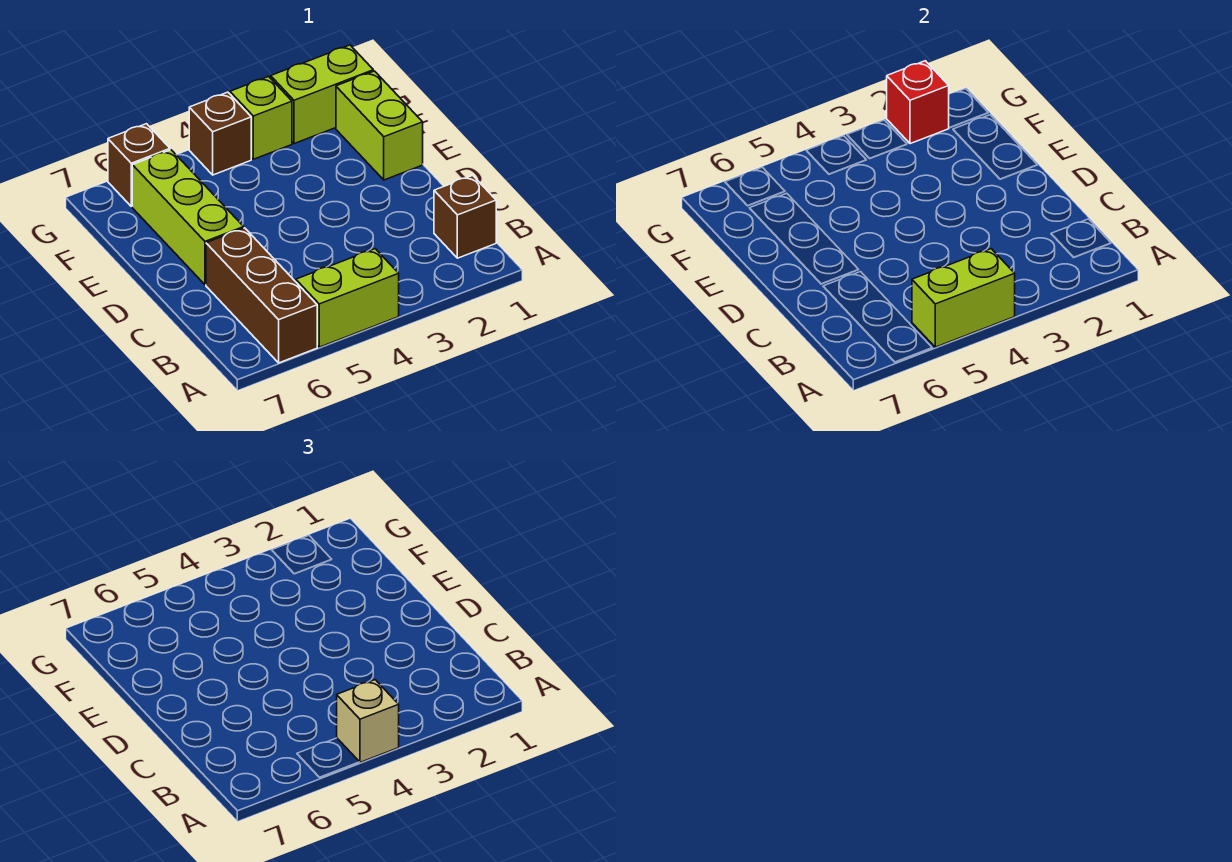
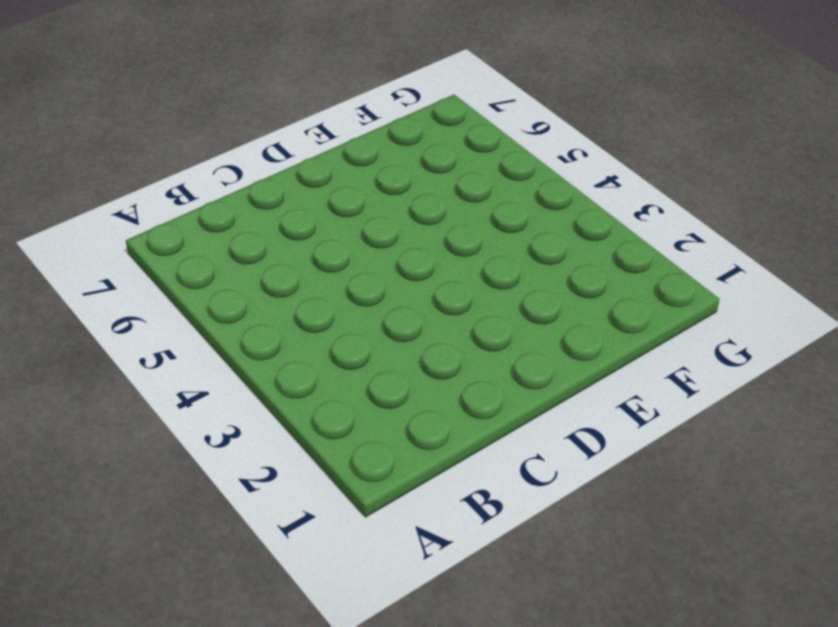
none -> lime 1x2 brick [296,249,399,347]
none -> brown 1x3 brick [206,228,317,363]
none -> brown 1x1 brick [434,175,496,258]

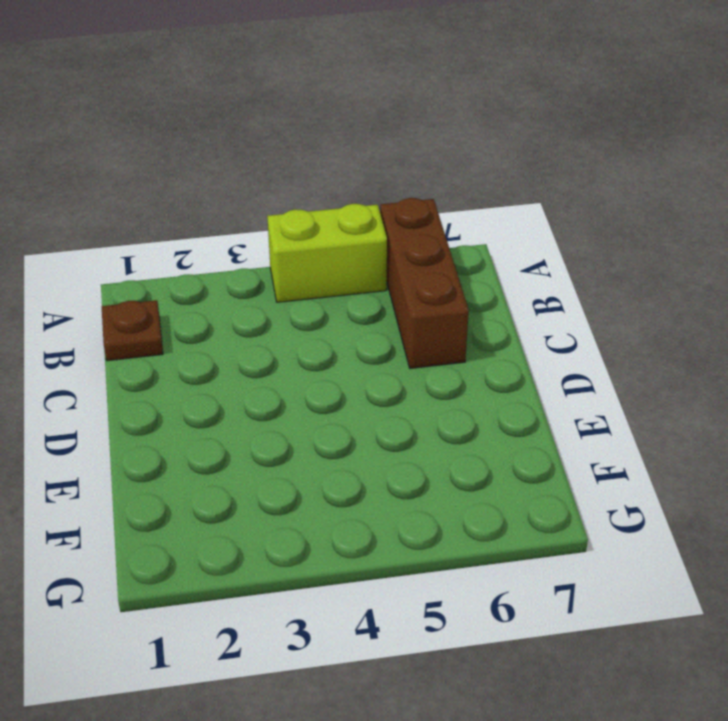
brown 1x1 plate [102,300,163,361] -> brown 1x1 brick [434,175,496,258]
none -> lime 1x3 brick [132,150,244,285]
none -> lime 1x2 brick [336,71,423,180]
none -> lime 1x2 brick [271,45,373,144]

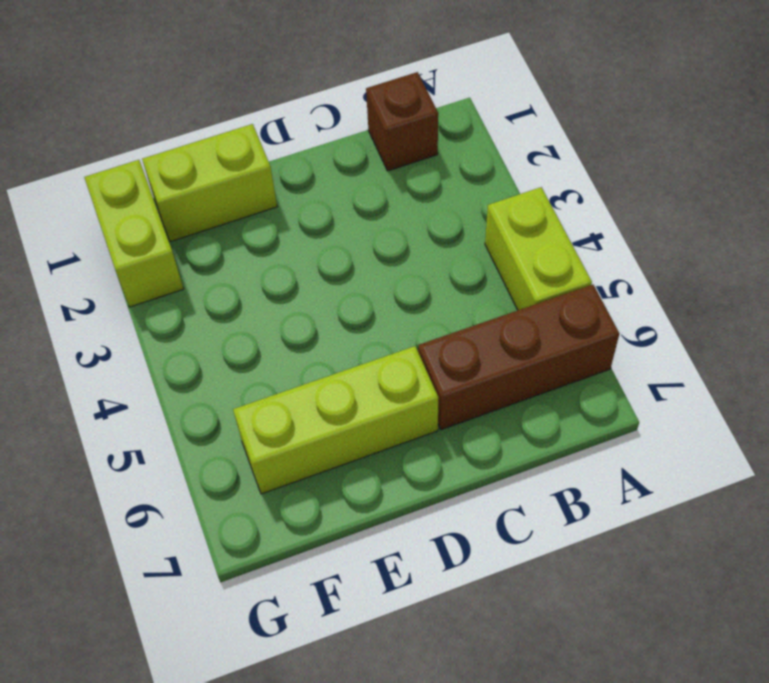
none -> lime 1x1 brick [230,77,292,159]
none -> brown 1x1 brick [189,92,251,175]
none -> brown 1x1 brick [108,124,170,206]

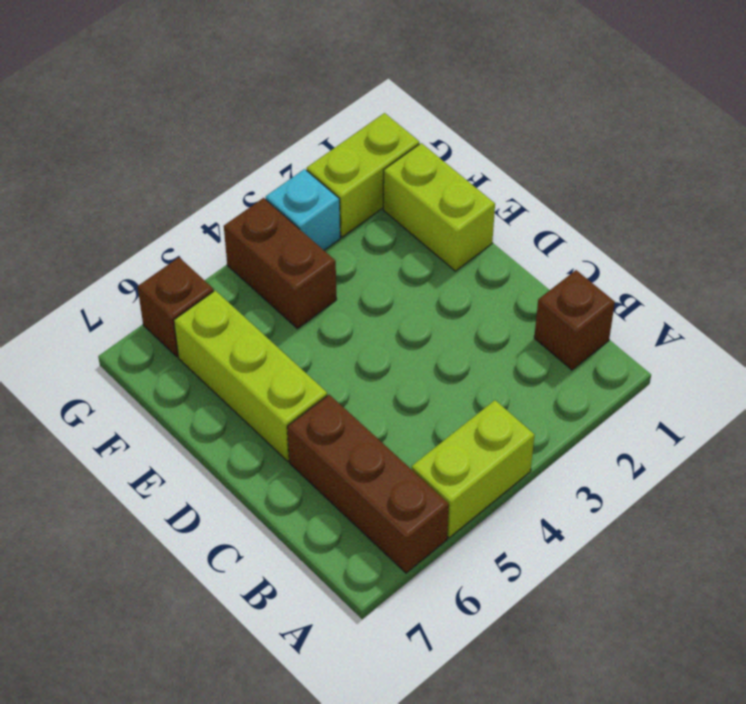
brown 1x2 brick [224,198,337,329] -> brown 1x1 brick [189,92,251,175]
cyan 1x1 brick [266,169,340,250] -> lime 1x1 brick [230,77,292,159]
none -> lime 1x2 brick [912,249,1015,347]
none -> red 1x1 brick [887,61,949,144]
none -> tan 1x1 brick [337,680,399,762]

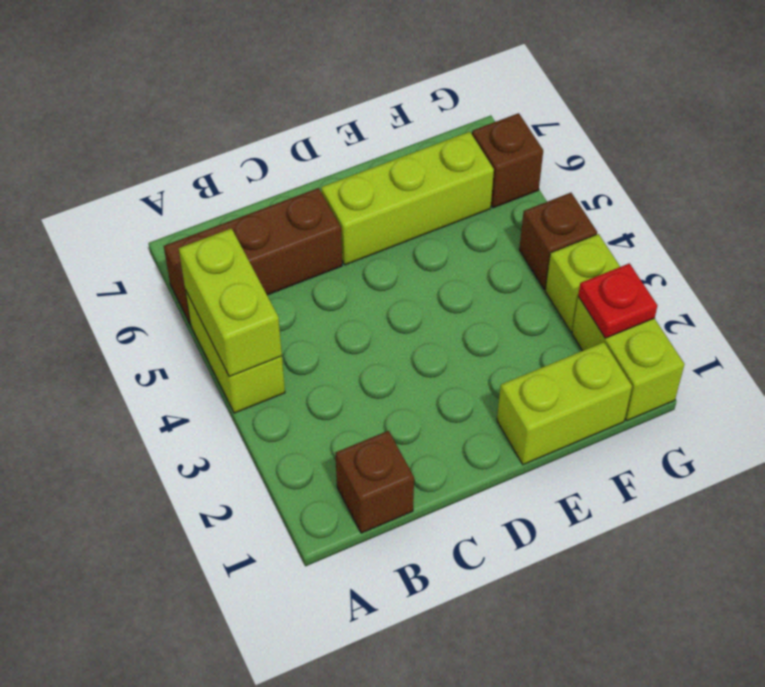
red 1x1 plate [578,263,657,338] -> red 1x1 brick [887,61,949,144]
none -> tan 1x1 brick [337,680,399,762]

